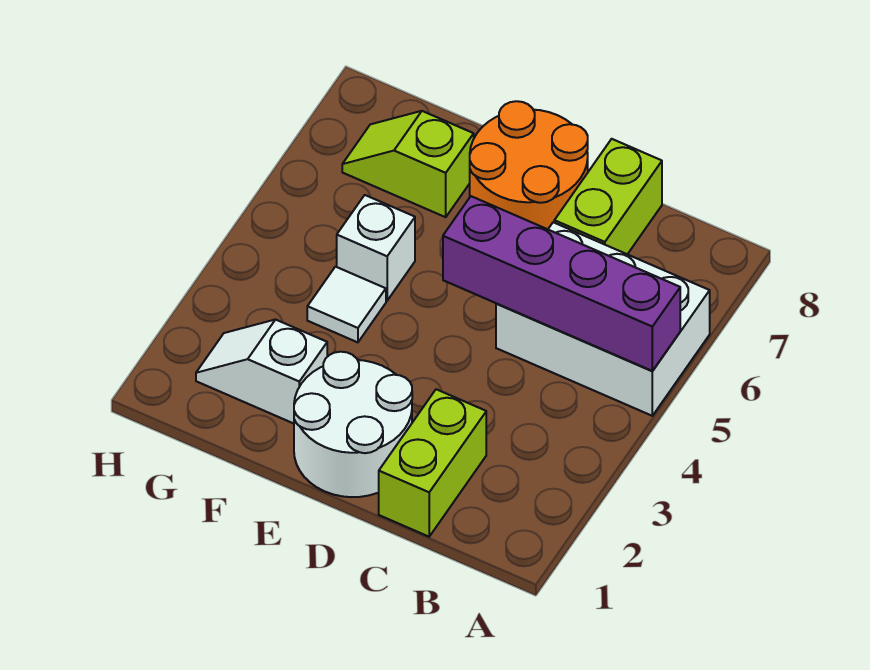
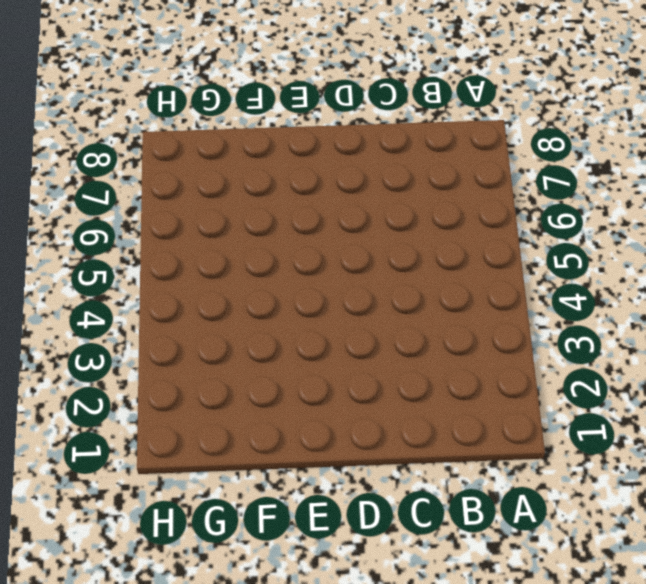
none -> white 2x3 brick [496,222,710,416]
none -> lime 1x2 brick [379,389,486,537]

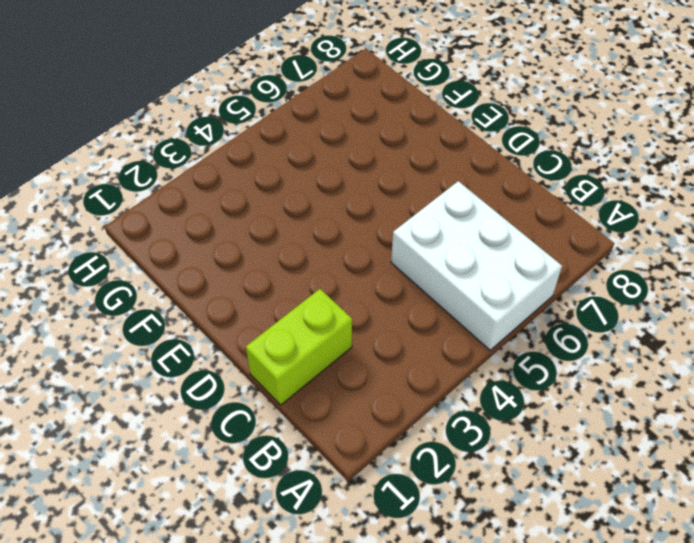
none -> lime 1x2 brick [554,139,662,254]
none -> white 2x2 round brick [294,352,412,497]

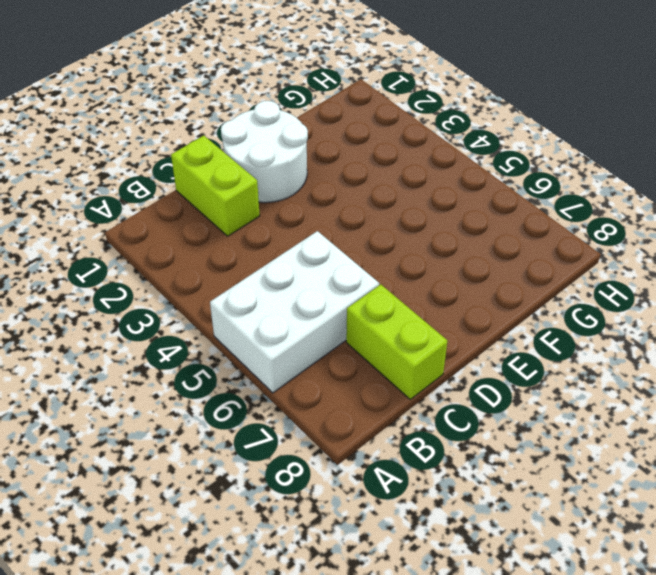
none -> orange 2x2 round brick [470,101,588,229]
none -> white 1x2 slope [196,320,327,424]

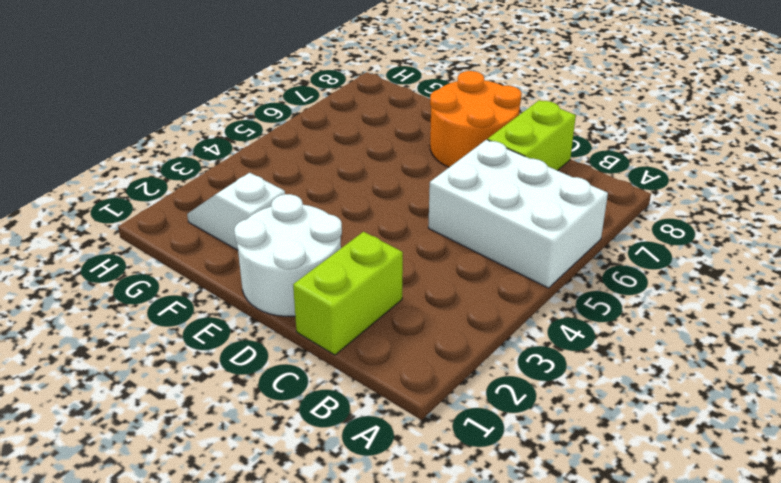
none -> white 1x1 tile [307,267,386,342]
none -> white 1x1 brick [337,195,415,301]

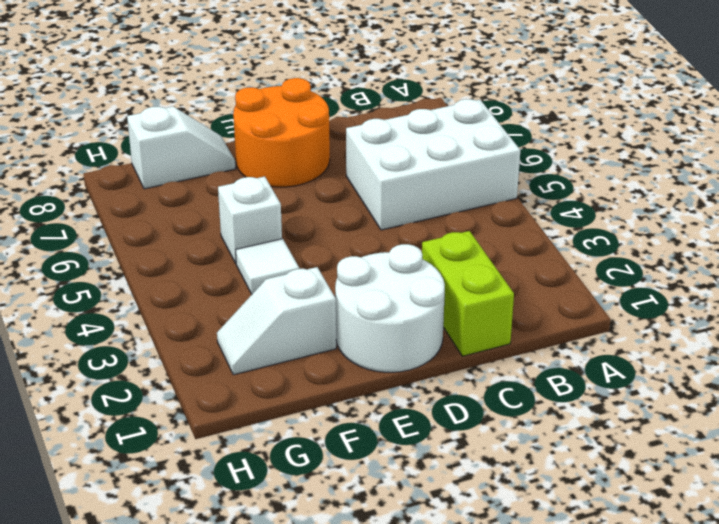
white 1x2 slope [127,107,236,189] -> none
none -> lime 1x2 brick [554,139,662,254]
none -> lime 1x2 slope [342,111,474,217]

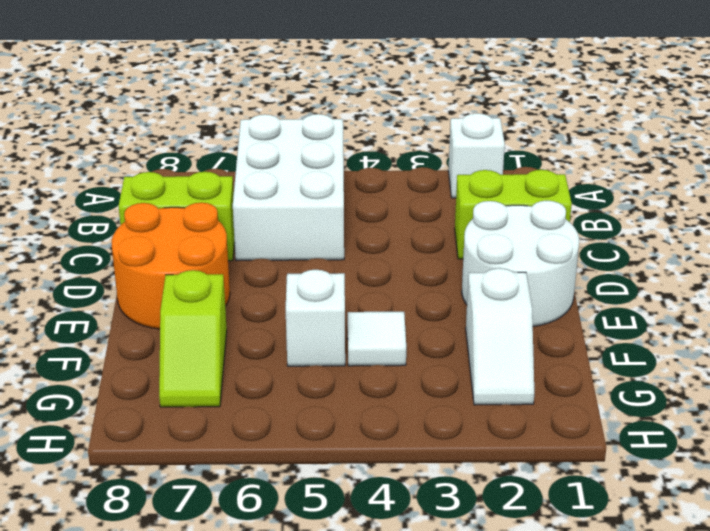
white 1x1 brick [448,113,505,198] -> none
none -> purple 1x4 brick [443,196,680,371]

